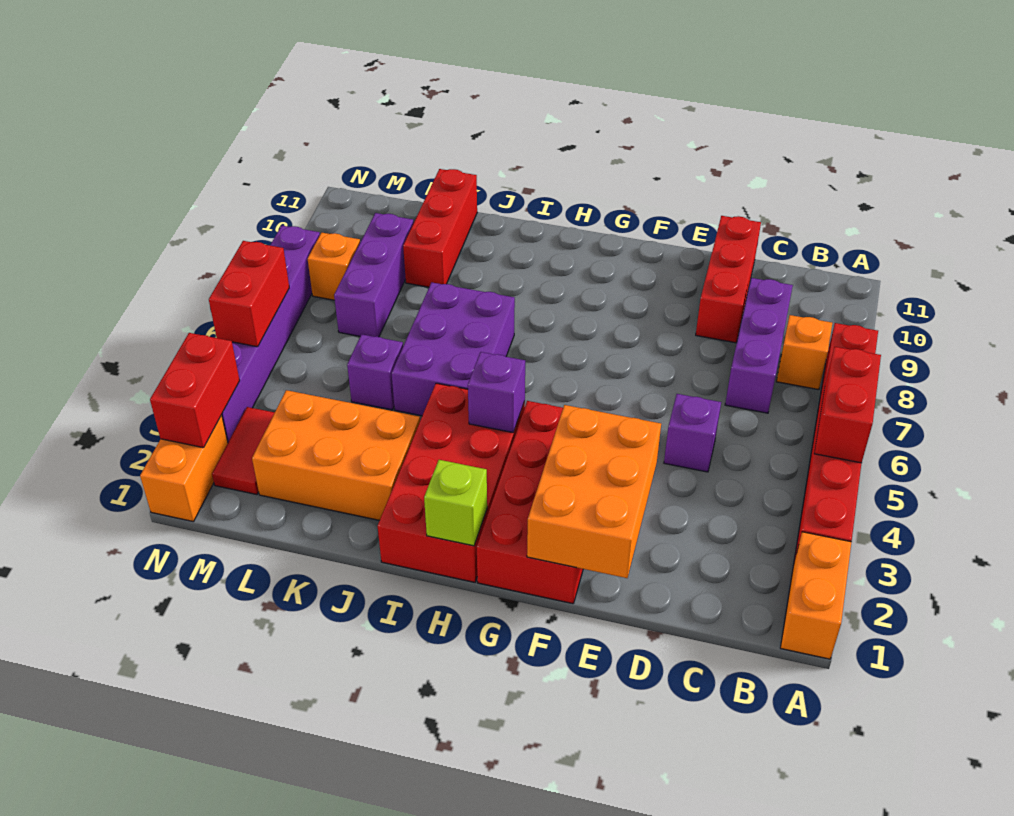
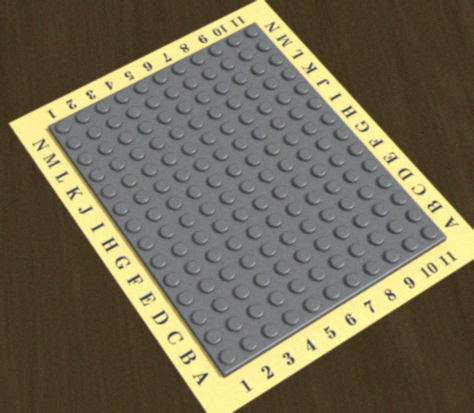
none -> orange 1x2 brick [780,532,851,659]
none -> red 1x6 brick [794,323,878,562]
none -> orange 1x1 brick [776,315,832,390]

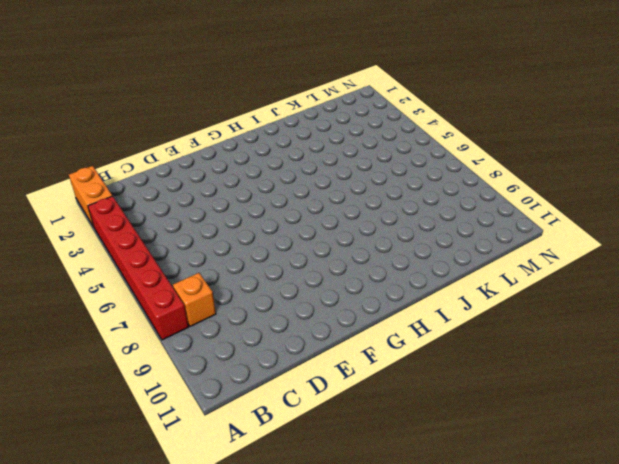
none -> purple 1x3 brick [725,278,793,413]
none -> purple 1x1 brick [664,394,721,472]
none -> red 1x3 brick [696,216,761,343]

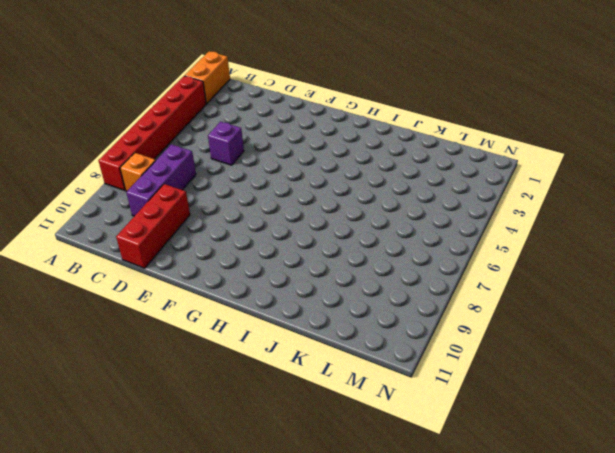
none -> red 2x4 brick [477,401,583,604]
none -> red 2x4 brick [378,383,525,582]
none -> purple 2x3 brick [392,282,515,416]

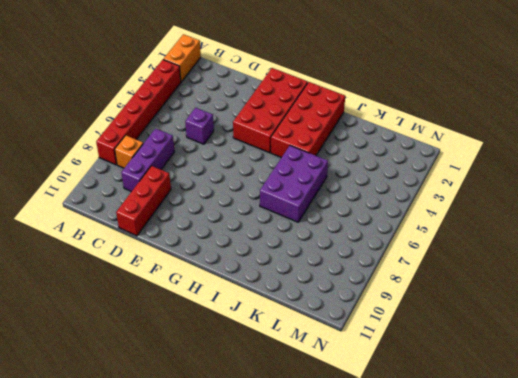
none -> orange 2x3 brick [252,390,420,520]
none -> purple 1x1 brick [347,334,403,410]
none -> red 1x3 brick [403,169,477,287]

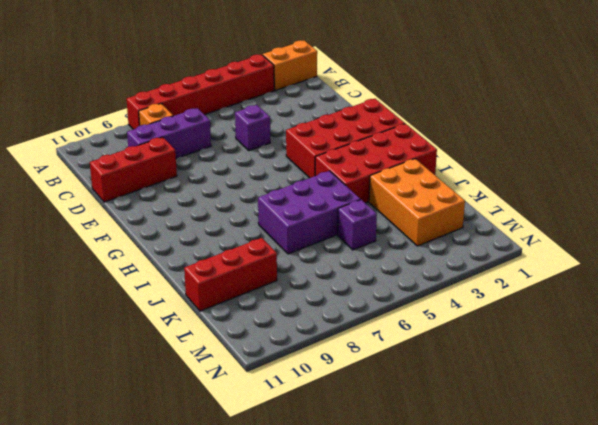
none -> purple 1x3 brick [334,213,414,337]
none -> red 1x2 tile [212,407,275,495]
none -> orange 1x1 brick [308,233,360,300]

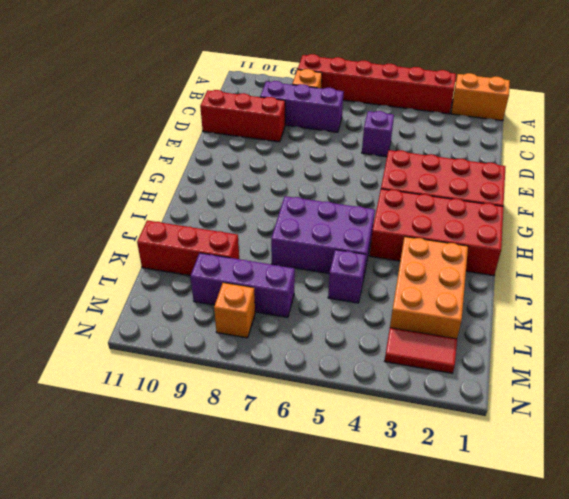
none -> orange 1x2 brick [140,415,228,522]
none -> purple 1x6 brick [222,226,320,442]
none -> red 1x2 brick [814,347,881,463]

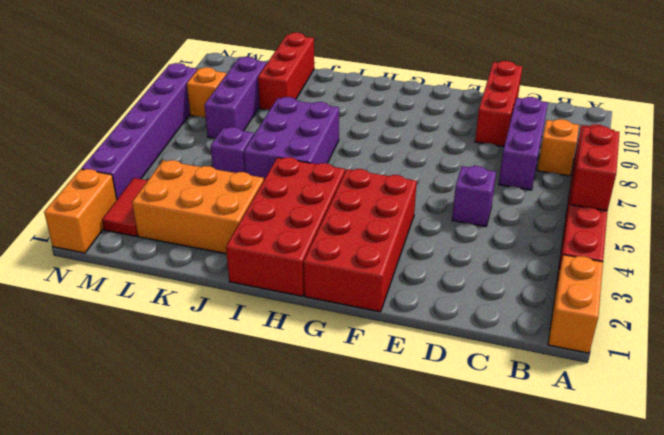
none -> orange 2x3 brick [527,405,661,578]
none -> lime 1x1 brick [424,460,487,546]
none -> purple 1x1 brick [468,352,525,433]

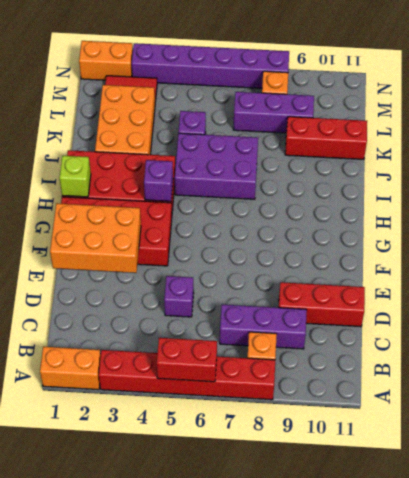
none -> red 1x2 brick [150,333,240,448]
none -> red 1x2 brick [209,241,289,347]

